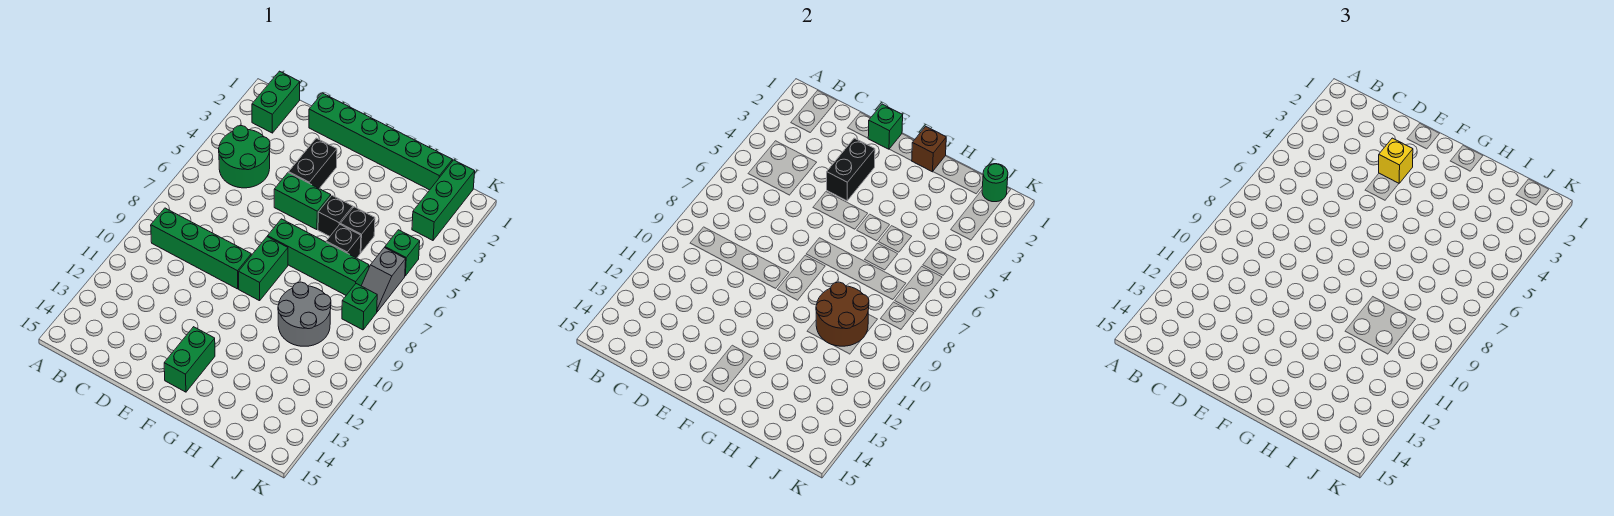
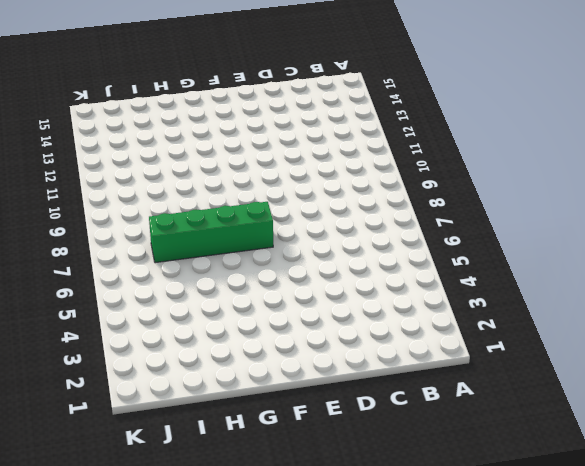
none -> green 1x2 brick [252,71,300,133]
none -> green 2x2 round brick [218,126,270,188]
none -> green 1x4 brick [151,208,251,289]

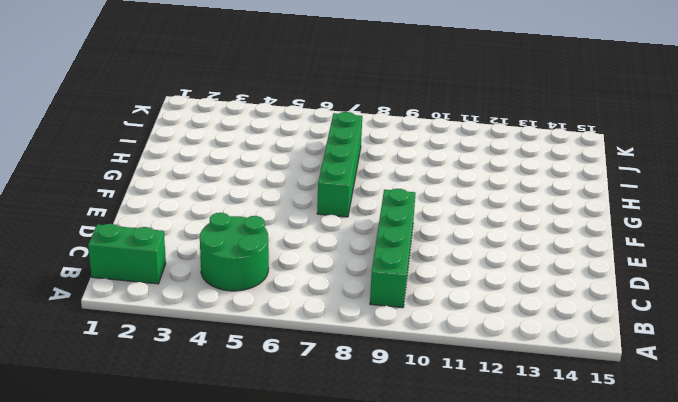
none -> green 1x6 brick [309,93,452,190]
none -> black 1x2 brick [289,138,337,188]
none -> green 1x2 brick [274,173,331,230]

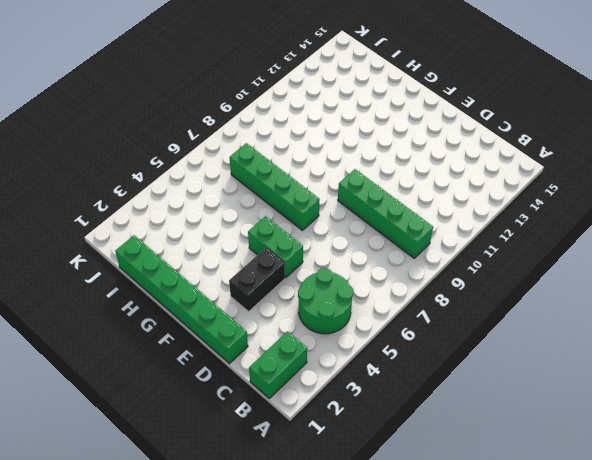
none -> green 1x2 brick [239,237,288,301]
none -> green 1x2 brick [164,327,215,392]
none -> black 1x1 brick [318,196,353,236]

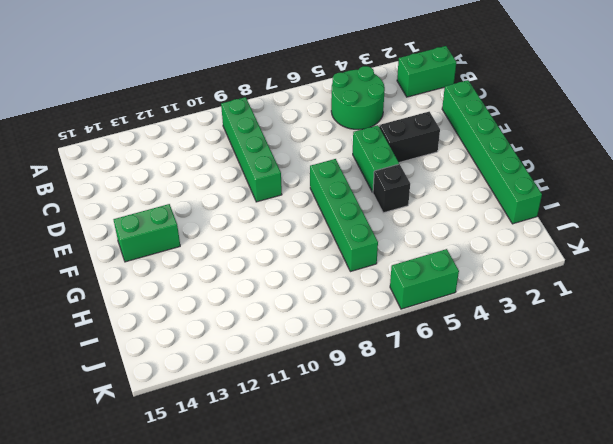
green 1x2 brick [390,249,459,309] -> green 1x2 brick moved to [239,237,288,301]
none -> black 1x1 brick [340,207,375,253]
none -> black 1x1 brick [326,225,361,258]
none -> grey 2x2 round brick [278,282,331,346]

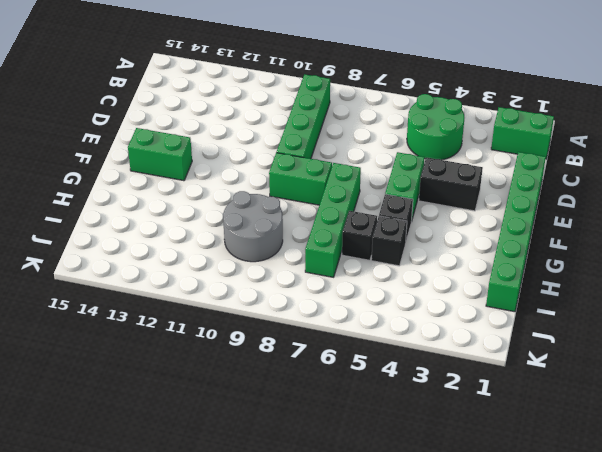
none -> green 1x3 brick [412,160,475,240]
none -> green 1x1 brick [385,230,420,276]
none -> grey 1x2 slope [361,248,406,312]

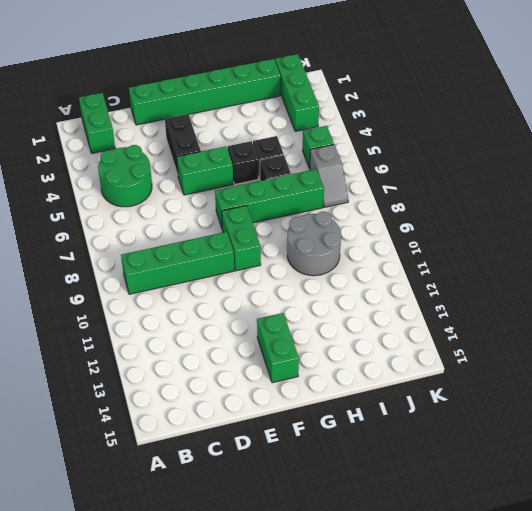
none -> green 1x1 brick [342,284,377,330]
none -> green 1x1 brick [868,104,903,149]
none -> black 1x2 brick [827,138,875,201]

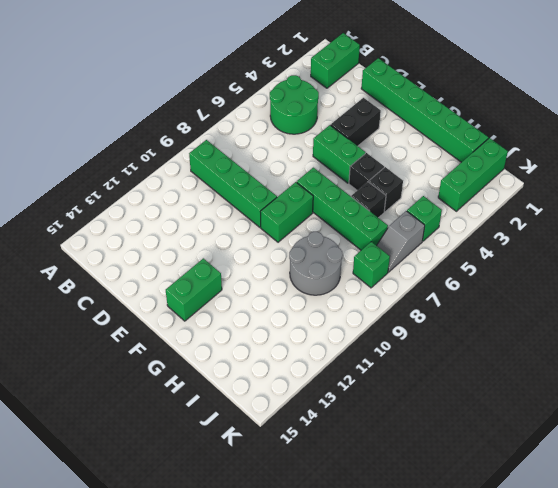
none -> green 1x1 brick [868,104,903,149]
none -> black 1x2 brick [827,138,875,201]
none -> brown 1x1 brick [912,126,946,172]

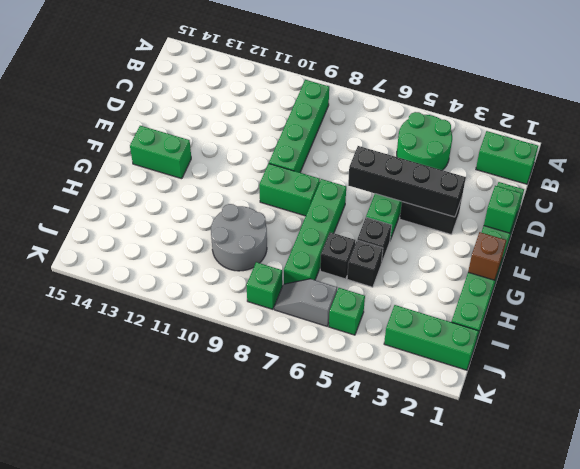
black 1x4 brick [348,146,466,217] -> black 1x2 brick [827,138,875,201]
none -> brown 2x2 round brick [816,282,869,346]
none -> green 1x1 round brick [982,164,1008,202]
none -> yellow 1x1 brick [1379,138,1413,183]

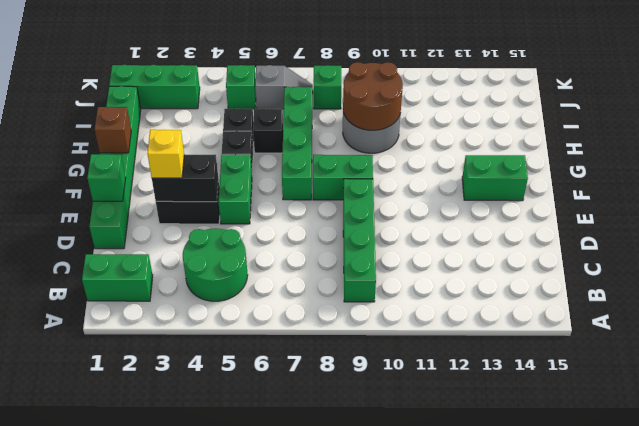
none -> green 1x1 round brick [982,164,1008,202]

